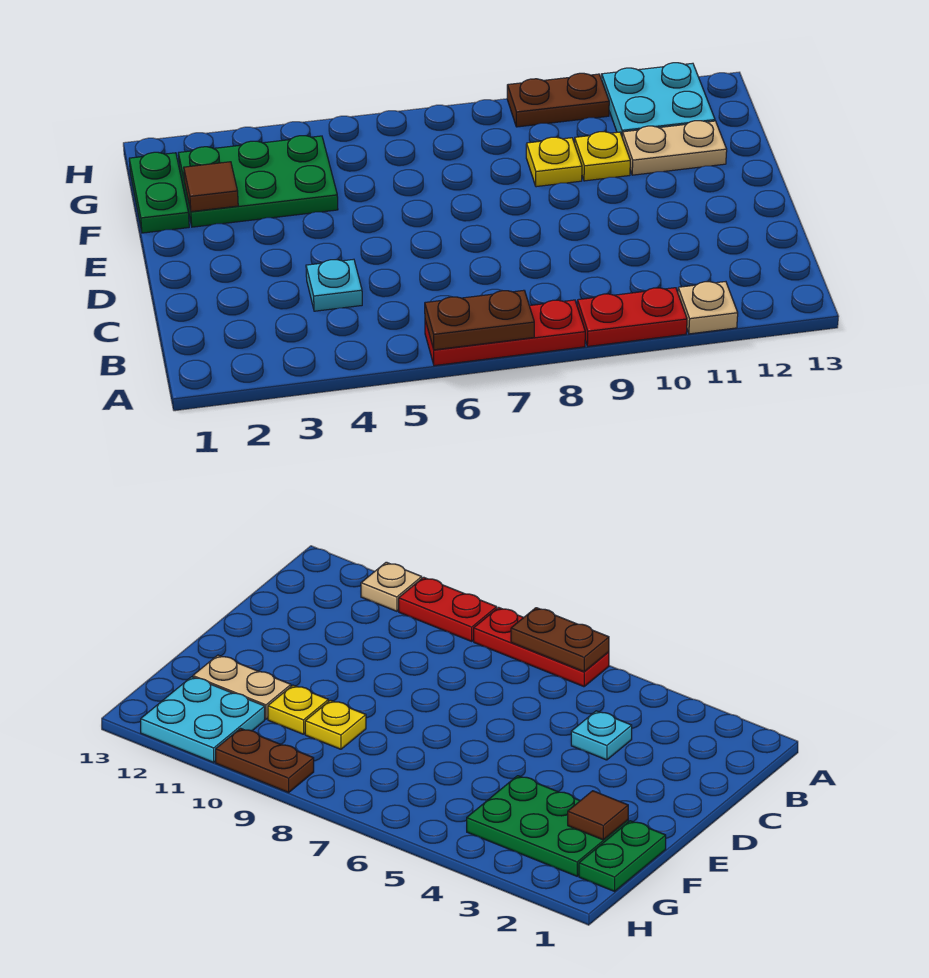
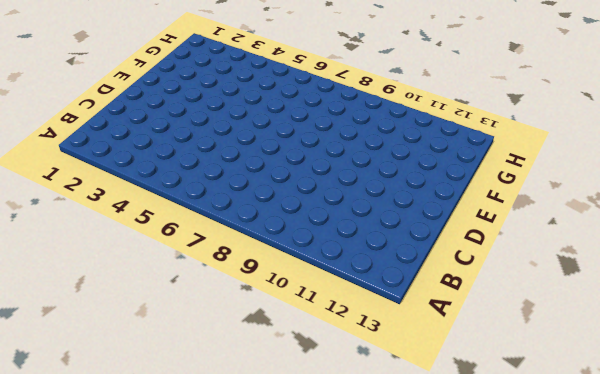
none -> red 1x3 plate [425,300,585,366]
none -> red 1x2 plate [577,288,687,346]
none -> tan 1x1 plate [678,282,738,334]

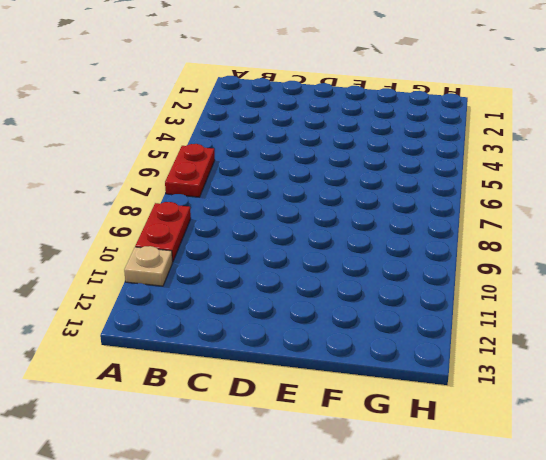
red 1x2 plate [165,144,215,197] -> red 1x3 plate [425,300,585,366]
none -> cyan 1x1 plate [306,259,362,311]
none -> green 1x2 plate [129,152,189,233]
none -> green 2x3 plate [178,136,338,227]

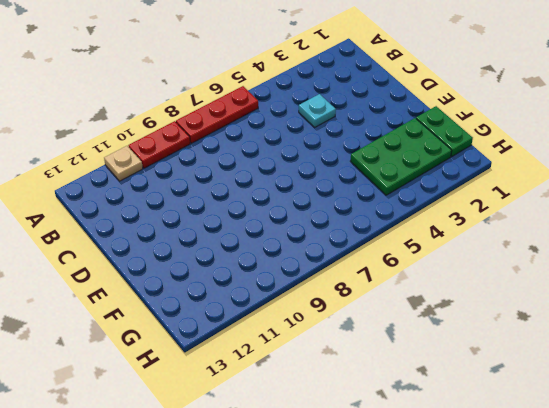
none -> yellow 1x1 plate [526,137,582,187]
none -> yellow 1x1 plate [574,132,630,181]
none -> tan 1x2 plate [622,121,727,175]

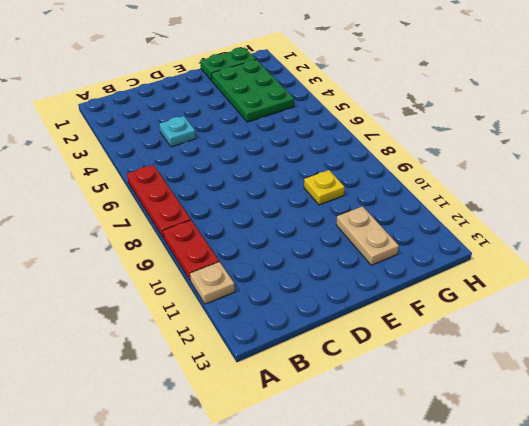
none -> yellow 1x1 plate [574,132,630,181]
none -> cyan 2x2 plate [602,63,715,136]
none -> brown 1x2 plate [507,73,609,127]

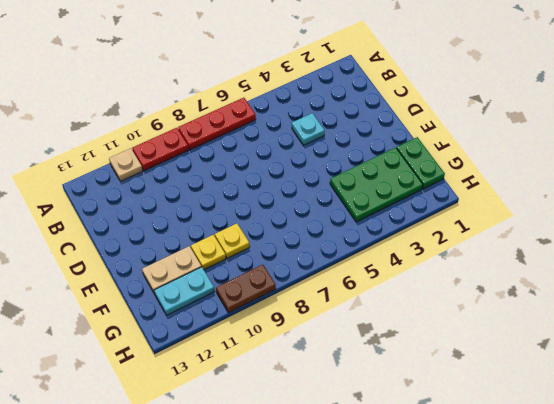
cyan 1x2 plate [154,267,215,315] -> cyan 2x2 plate [602,63,715,136]
none -> brown 1x2 plate [425,290,534,350]
none -> brown 1x1 tile [184,162,238,212]

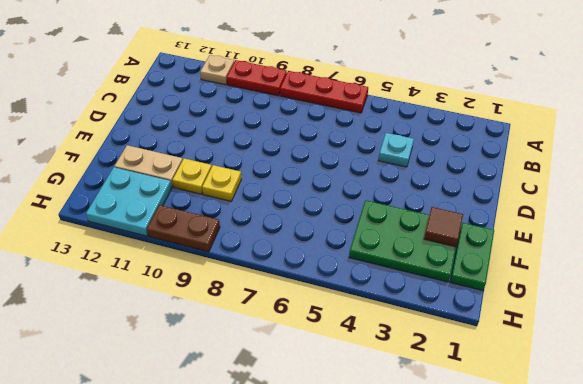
none -> brown 1x2 plate [425,290,534,350]

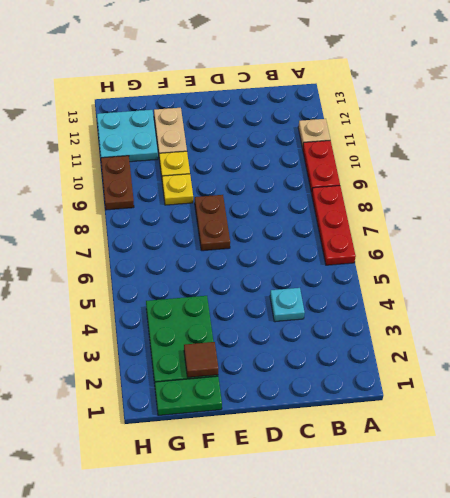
brown 1x2 plate [195,195,230,251] -> brown 1x2 plate moved to [425,290,534,350]

